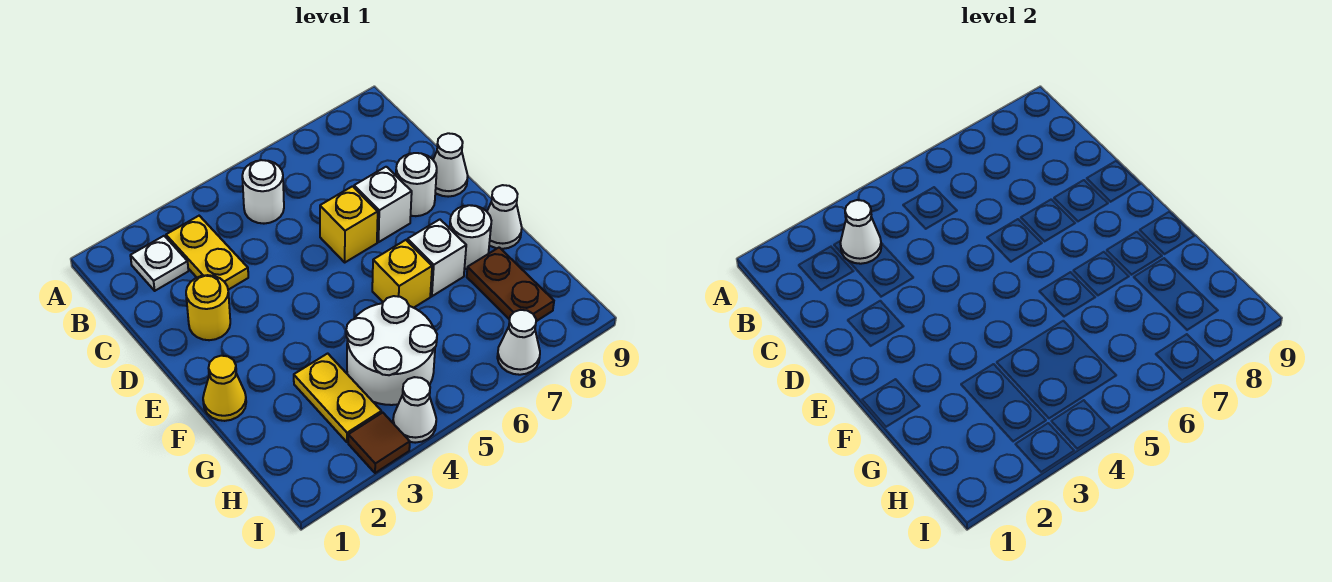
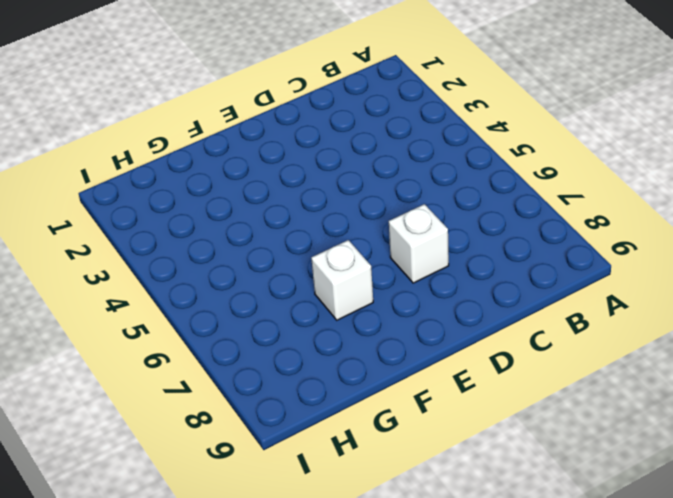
none -> white 1x1 plate [130,236,188,291]
none -> yellow 1x2 plate [166,216,248,290]
none -> white 1x1 round brick [242,160,284,224]

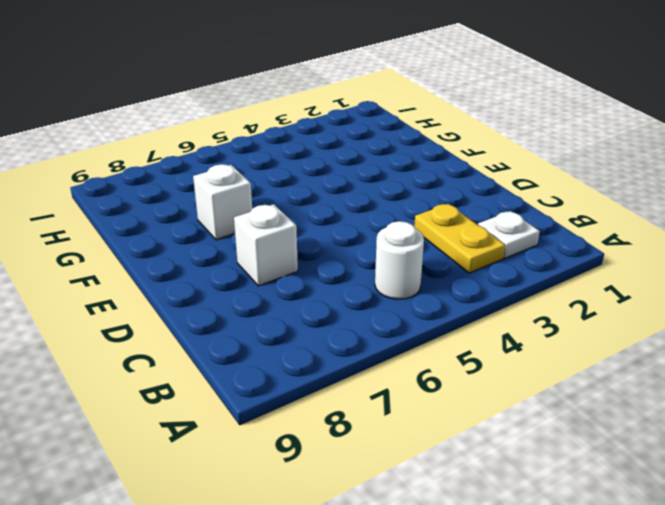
none -> yellow 1x1 round brick [186,275,230,340]
none -> yellow 1x1 brick [320,186,378,262]
none -> white 1x1 round brick [396,153,437,216]

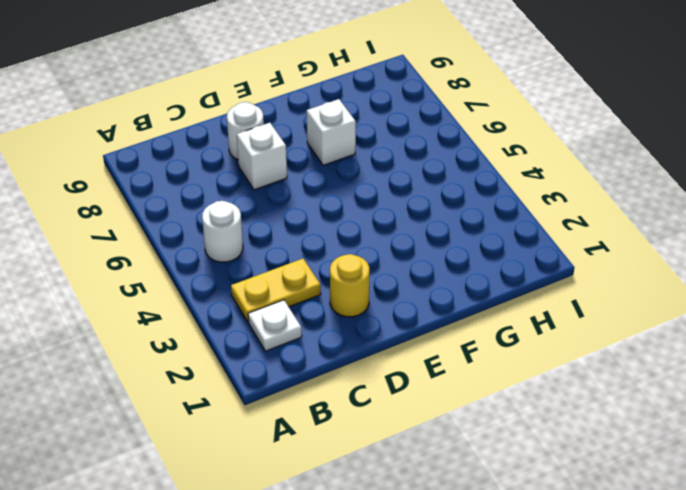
none -> yellow 1x1 brick [320,186,378,262]
none -> white 1x1 cone [433,133,468,197]
none -> yellow 1x1 cone [203,356,246,421]

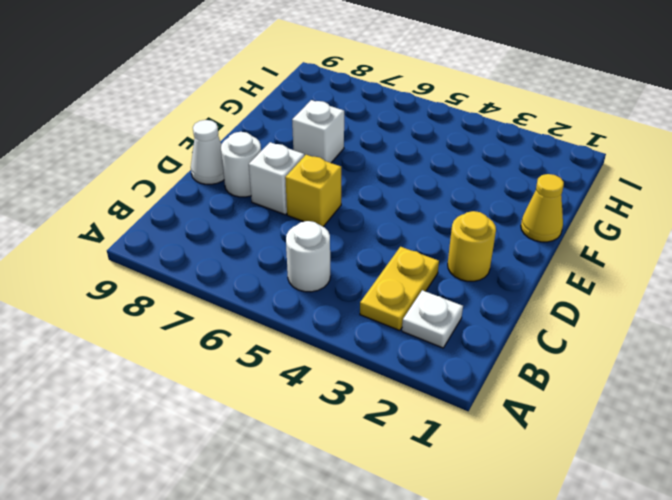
none -> yellow 1x1 brick [372,240,432,308]
none -> white 1x1 round brick [450,205,491,269]
none -> white 1x1 cone [487,185,522,249]

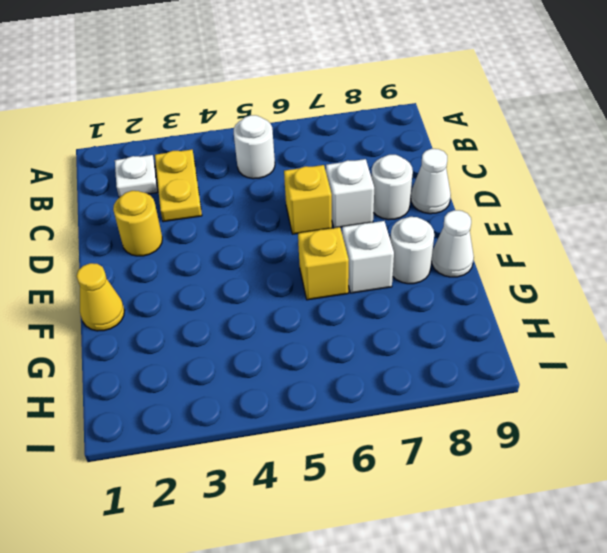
none -> yellow 1x2 plate [294,353,381,442]
none -> white 2x2 round brick [346,296,437,405]
none -> brown 1x2 plate [467,248,554,321]

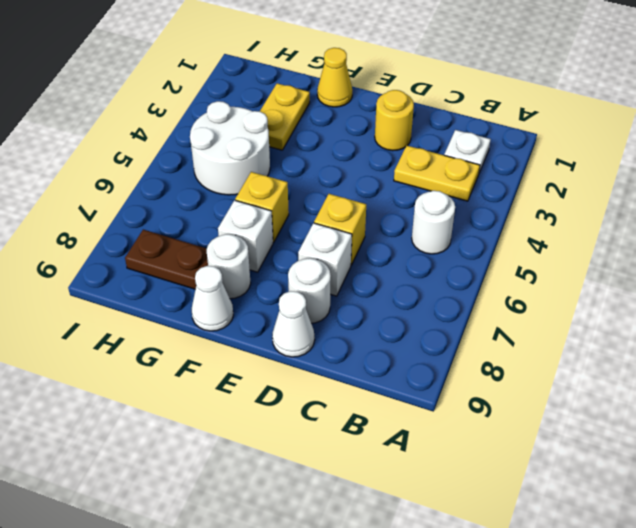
yellow 1x2 plate [260,83,310,150] -> yellow 1x2 plate turned to [294,353,381,442]
none -> brown 1x1 tile [348,413,410,473]
none -> white 1x1 cone [393,377,436,443]
none -> white 1x1 cone [497,310,540,375]

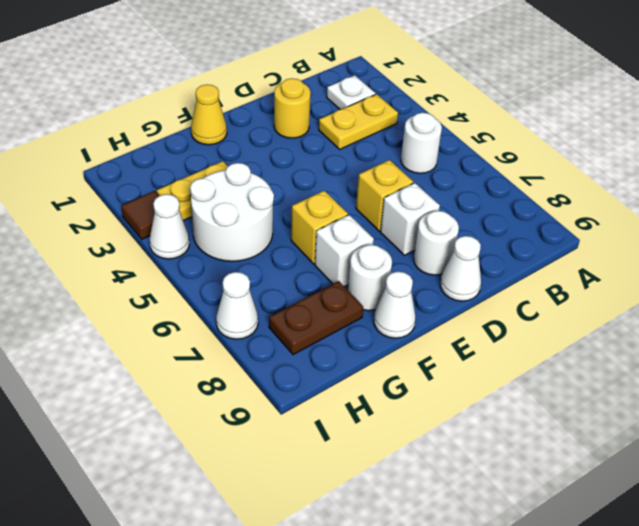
none -> white 1x1 cone [840,200,881,264]

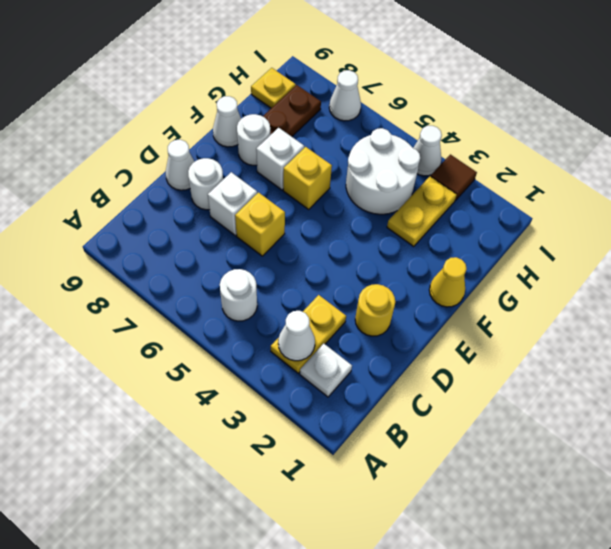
yellow 1x1 plate [251,68,296,108] -> none

